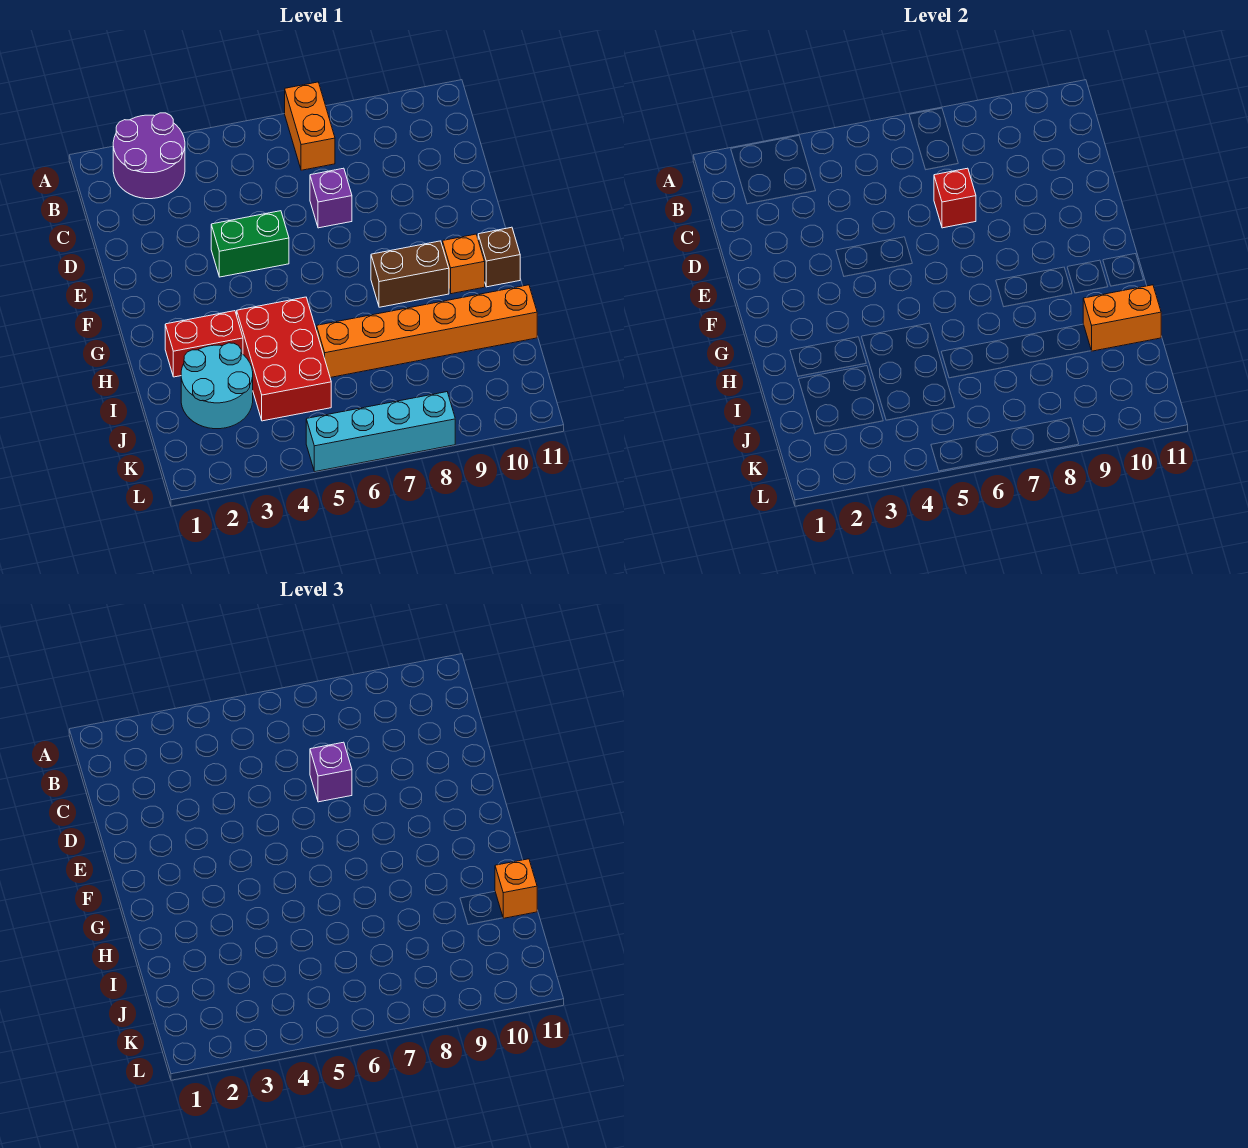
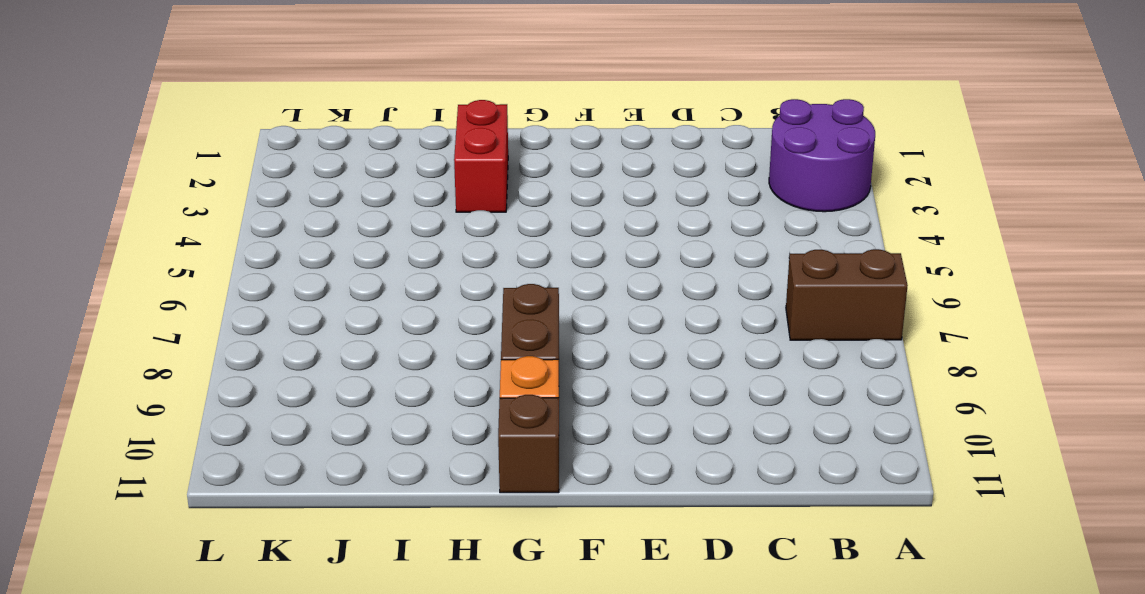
brown 1x2 brick [786,249,908,340] -> orange 1x2 brick [285,82,335,170]
none -> purple 1x1 brick [310,168,352,228]
none -> green 1x2 brick [211,211,289,277]
none -> red 2x3 brick [237,297,331,421]

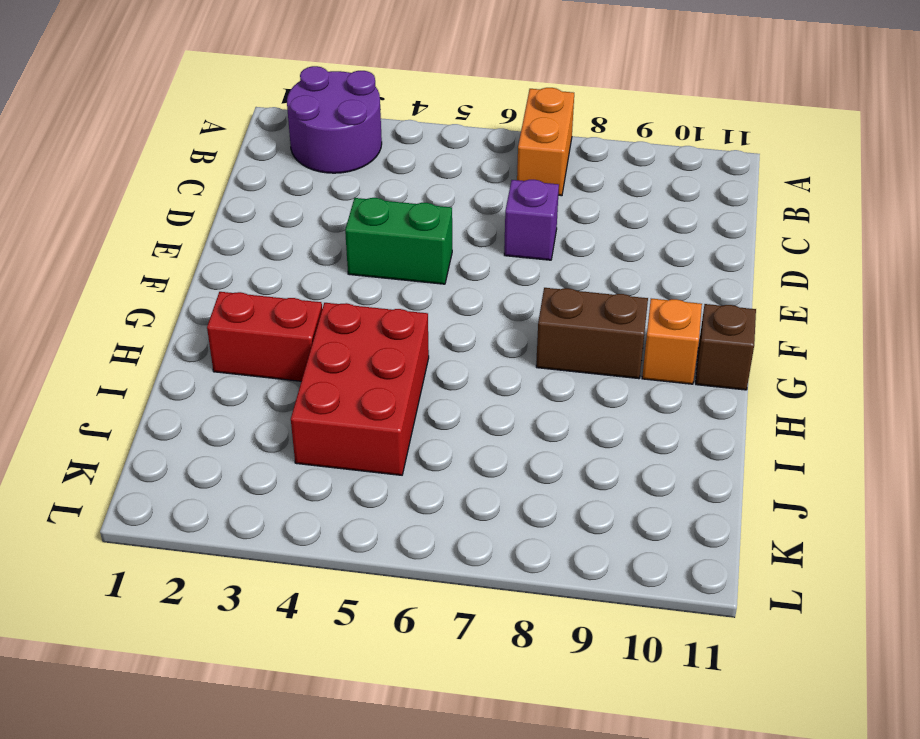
none -> cyan 2x2 round brick [181,343,253,429]
none -> orange 1x6 brick [317,285,537,378]
none -> cyan 1x4 brick [306,392,455,472]

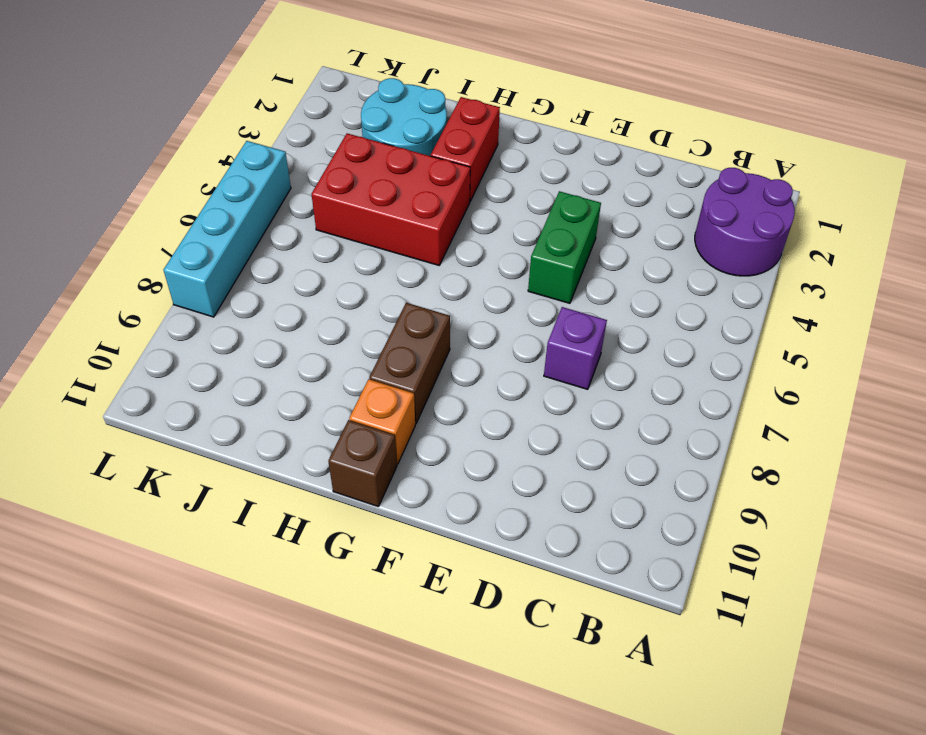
none -> orange 1x2 brick [285,82,335,170]
none -> orange 1x6 brick [317,285,537,378]
none -> red 1x1 brick [934,168,976,228]

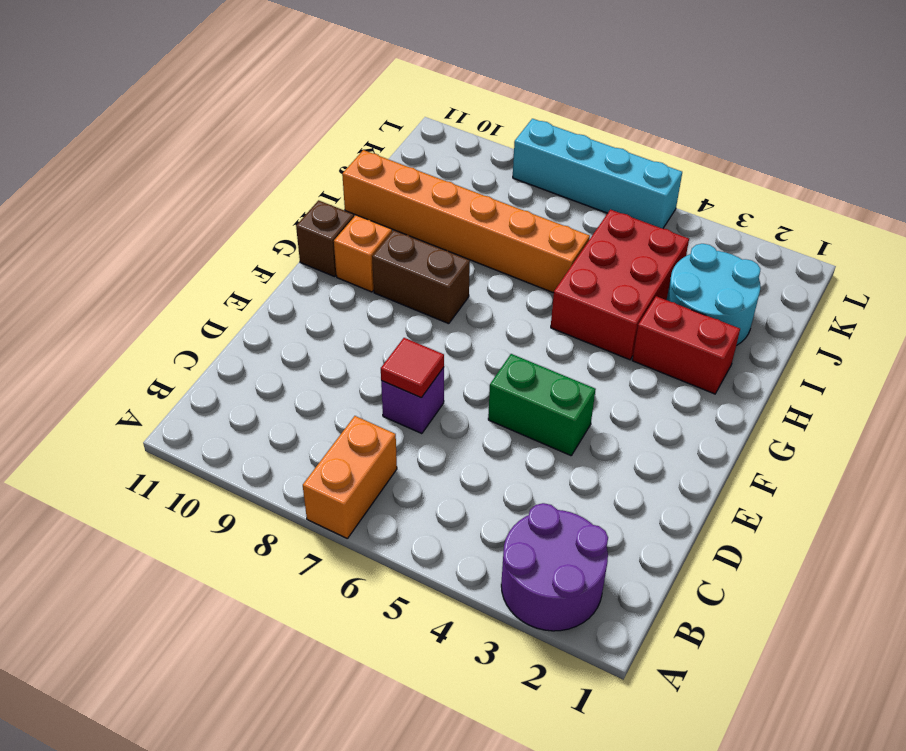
red 1x1 tile [381,338,444,398] -> red 1x1 brick [934,168,976,228]
none -> orange 1x2 brick [1083,285,1161,351]
none -> purple 1x1 brick [310,742,352,802]
none -> orange 1x1 brick [495,859,537,918]

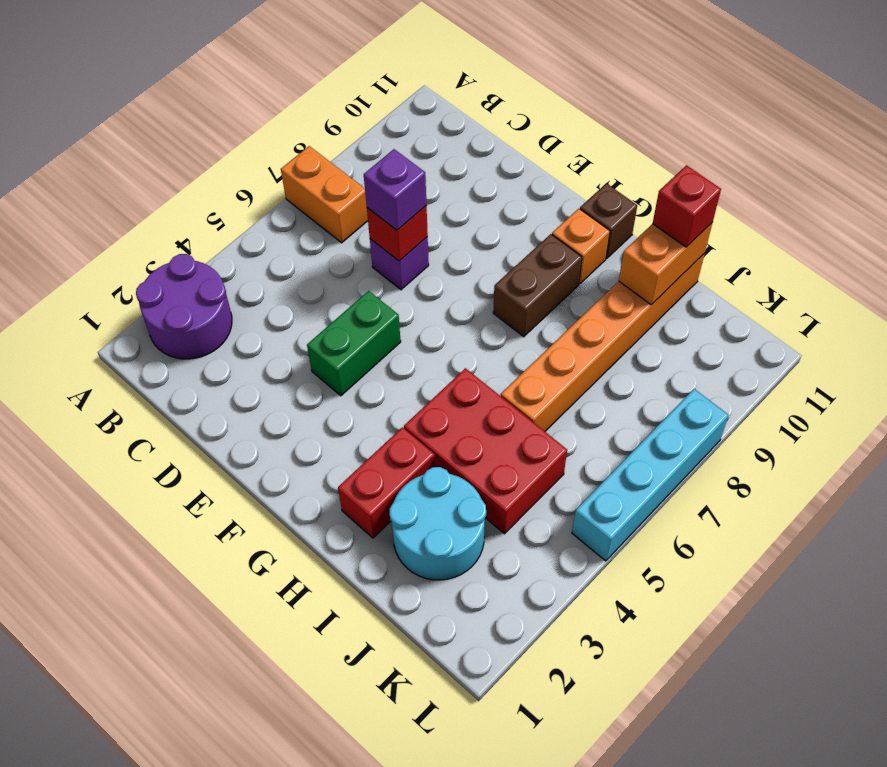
red 1x1 brick [653,165,721,247] -> orange 1x1 brick [495,859,537,918]

